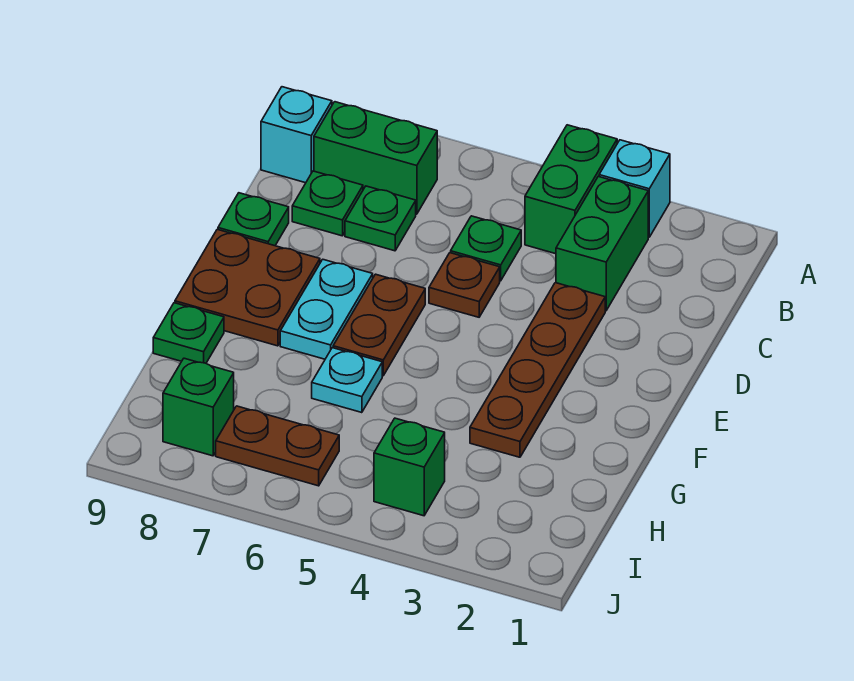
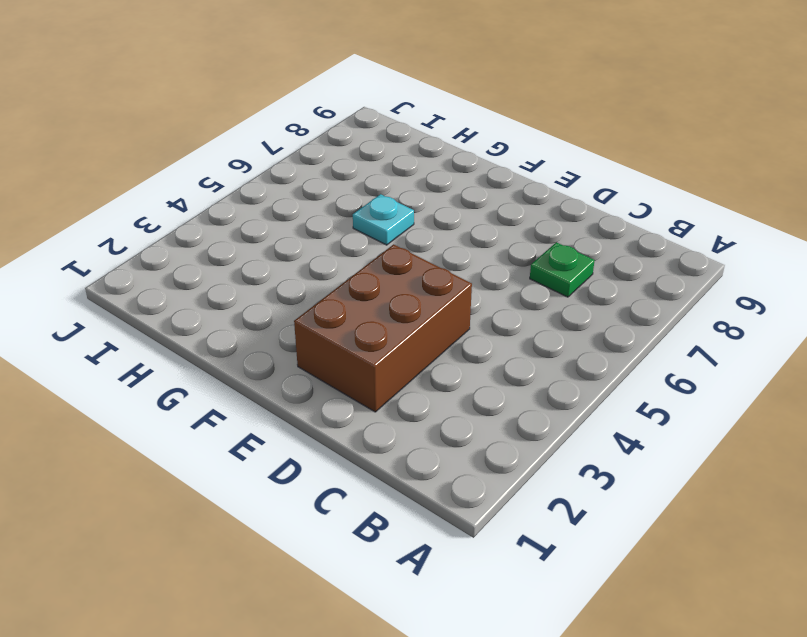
brown 2x3 brick [294,244,472,412] -> brown 1x4 plate [470,283,605,457]
none -> cyan 1x1 brick [599,140,670,237]
none -> green 1x2 brick [525,125,617,254]
none -> green 1x2 brick [556,176,648,311]

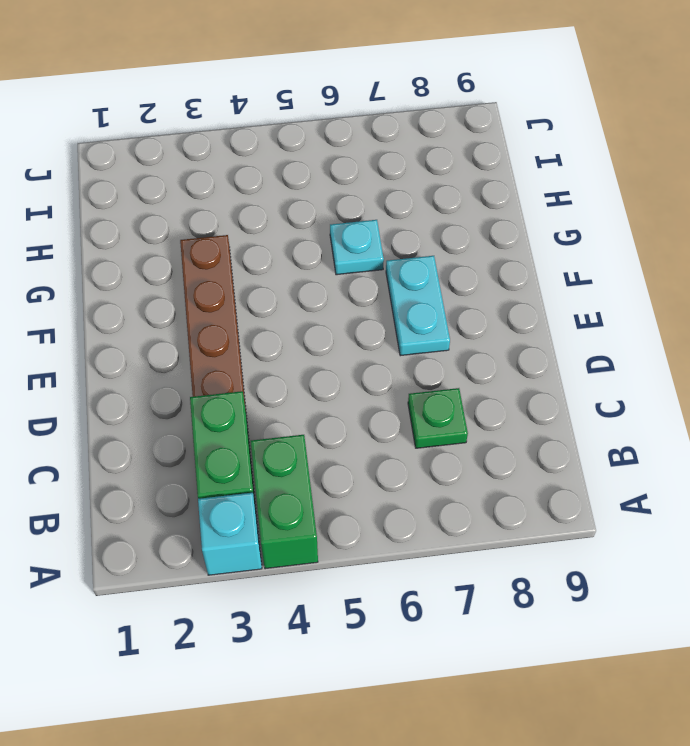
none -> green 1x2 brick [314,102,437,214]
none -> cyan 1x1 brick [261,87,332,183]
none -> green 1x1 plate [451,216,521,281]

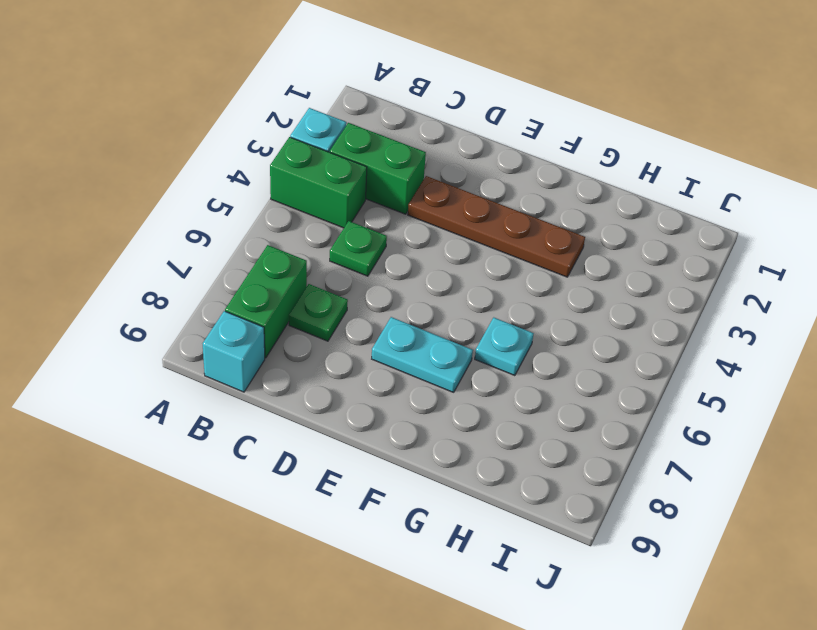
none -> green 1x1 plate [292,171,363,236]
none -> brown 1x1 plate [429,253,500,317]
none -> green 1x1 plate [218,193,289,246]

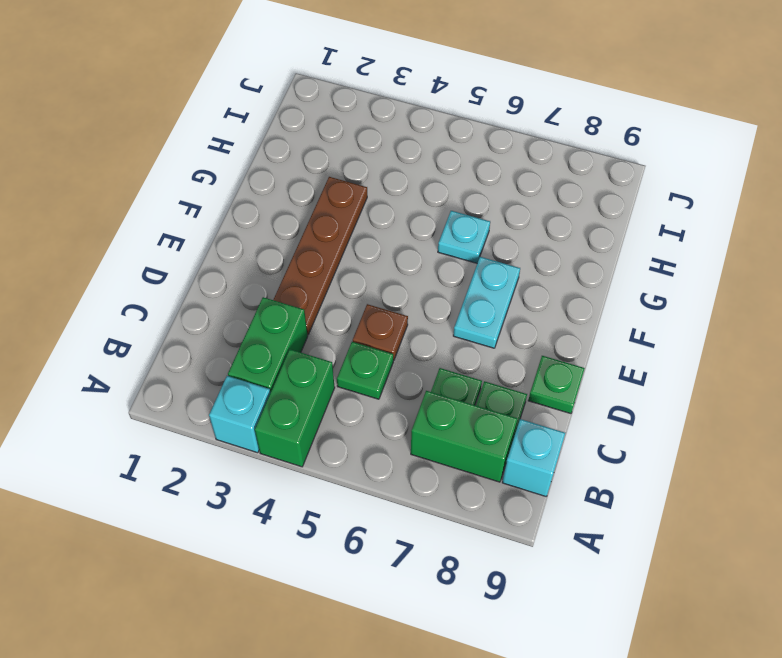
none -> brown 1x2 plate [333,274,425,376]
none -> brown 2x2 plate [175,229,320,346]
none -> green 1x1 plate [153,303,224,363]

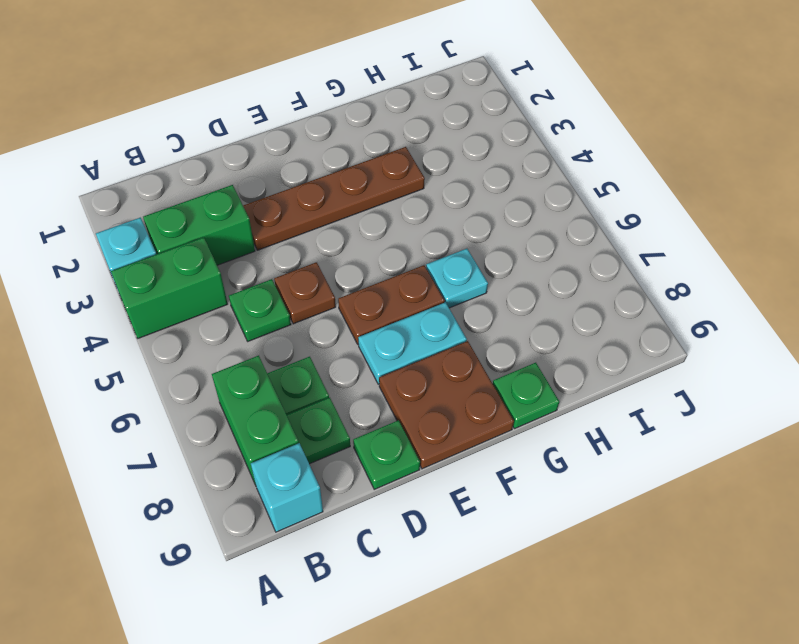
none -> green 1x1 brick [374,418,445,516]
none -> brown 1x2 plate [216,406,339,486]
none -> green 1x1 brick [163,358,234,456]

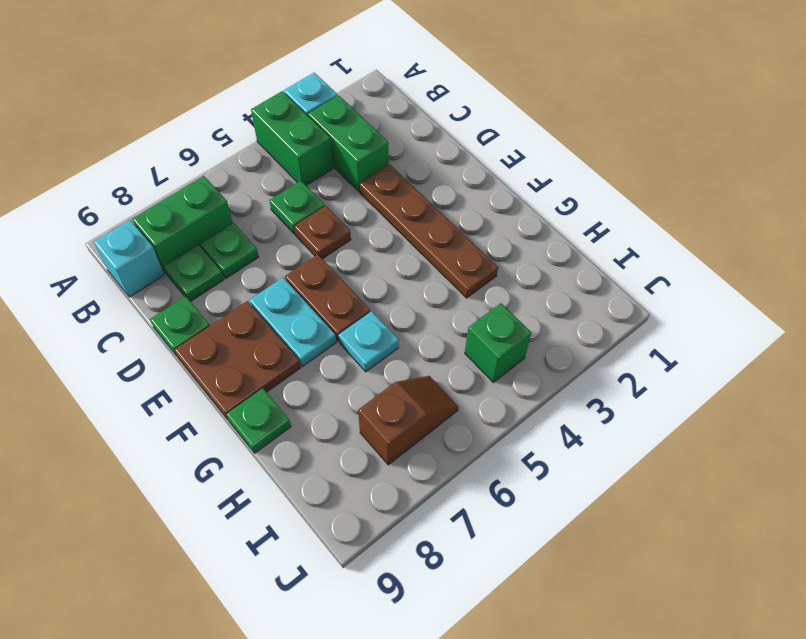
brown 1x2 slope [358,376,458,465] -> brown 1x2 plate [216,406,339,486]
none -> green 1x1 brick [163,358,234,456]

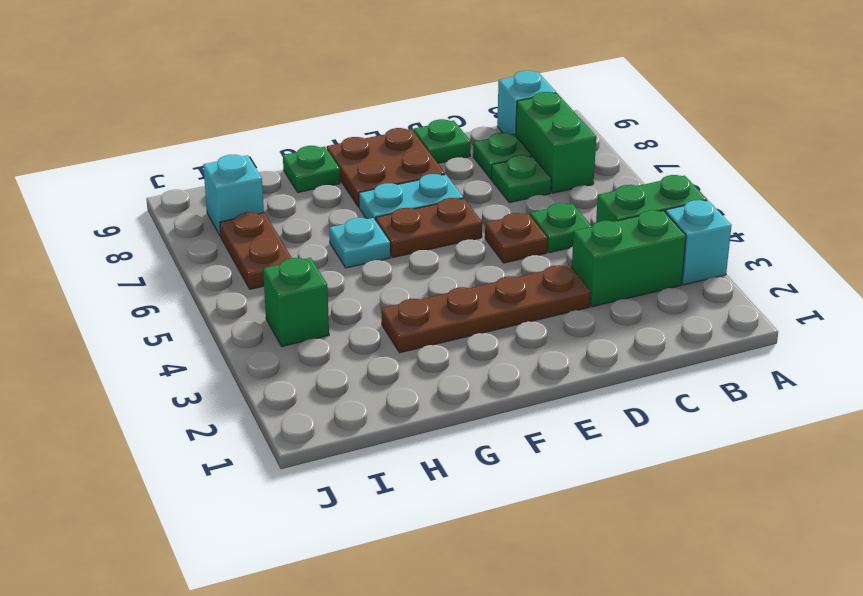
cyan 1x1 brick [203,155,264,236] -> green 1x1 brick [163,358,234,456]

